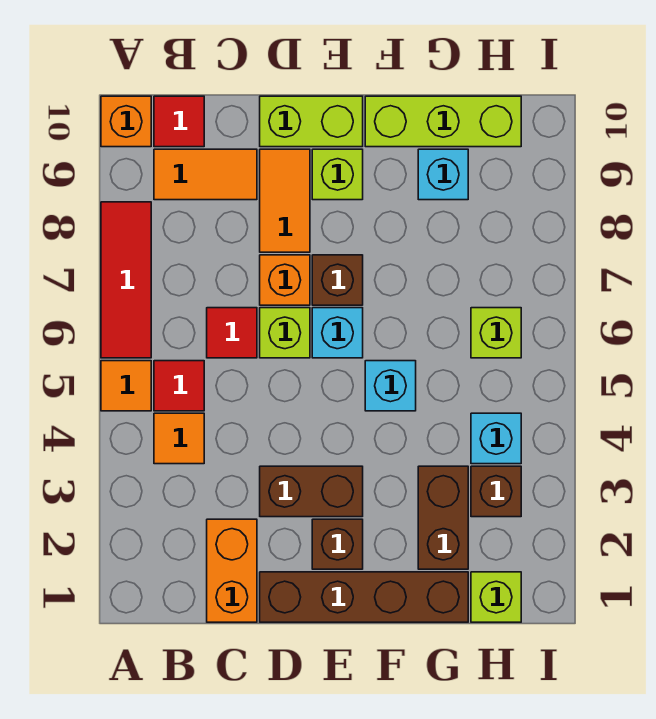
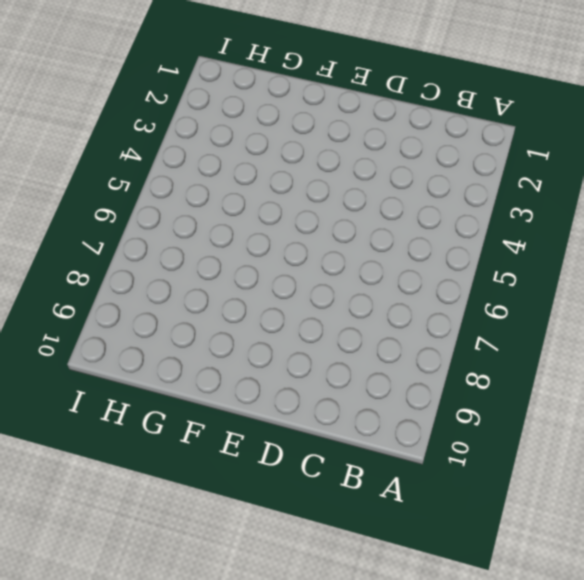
none -> orange 1x1 tile [101,361,151,411]
none -> red 1x3 tile [101,202,151,358]
none -> orange 1x1 brick [101,96,151,147]

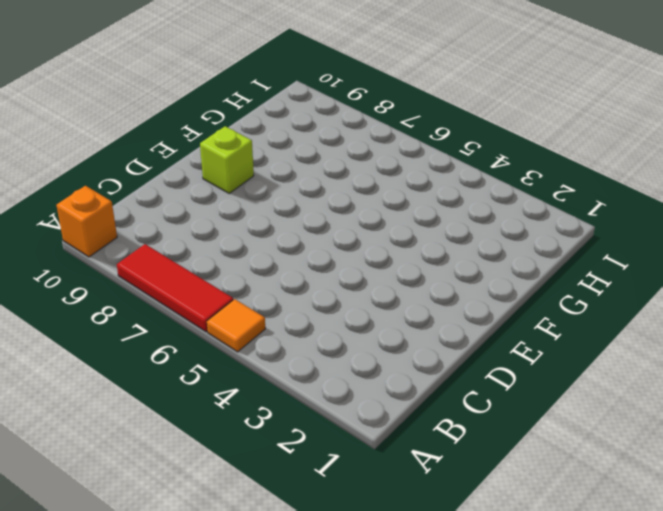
none -> orange 1x1 tile [154,413,204,464]
none -> red 1x1 tile [154,361,204,411]
none -> orange 1x2 tile [154,149,257,200]

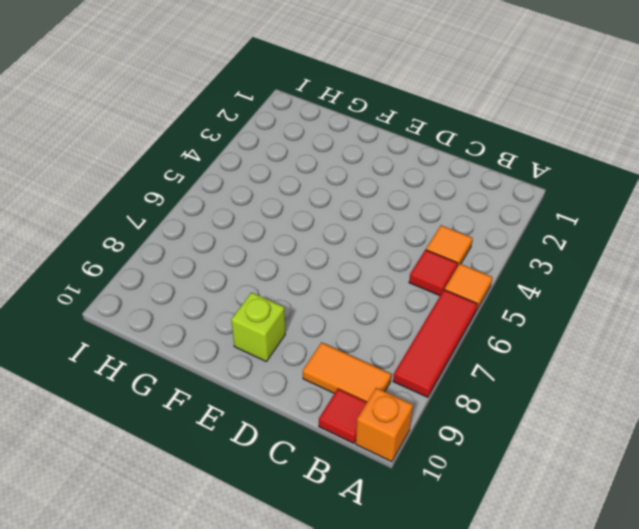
none -> orange 1x2 brick [207,519,257,622]
none -> red 1x1 tile [207,308,257,358]
none -> brown 1x4 brick [260,572,468,622]

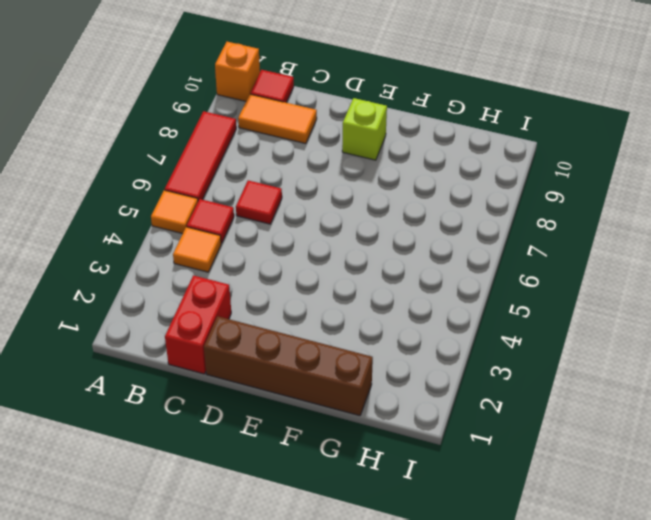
red 1x2 brick [165,275,231,374] -> orange 1x2 brick [207,519,257,622]
none -> brown 1x2 brick [260,466,363,517]
none -> lime 1x1 brick [260,308,310,358]
none -> orange 1x1 brick [260,255,310,305]

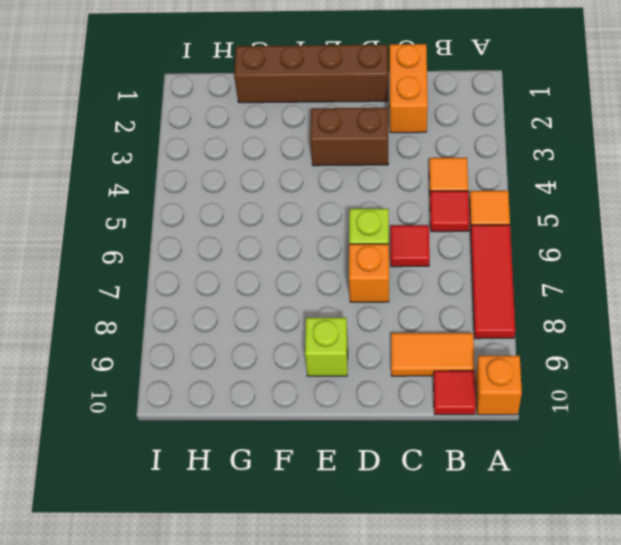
none -> orange 1x2 tile [260,149,310,252]
none -> lime 1x2 brick [260,96,363,147]
none -> brown 1x1 brick [312,519,363,569]

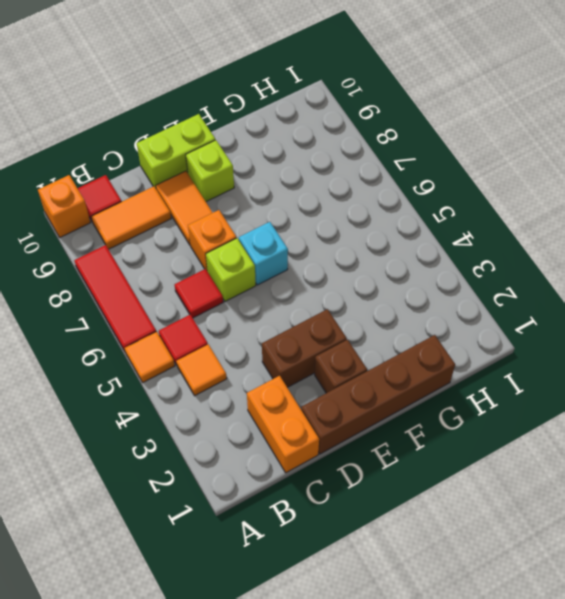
none -> brown 1x1 brick [312,255,363,305]
none -> cyan 1x1 brick [365,361,416,411]
none -> lime 1x3 brick [365,96,521,147]

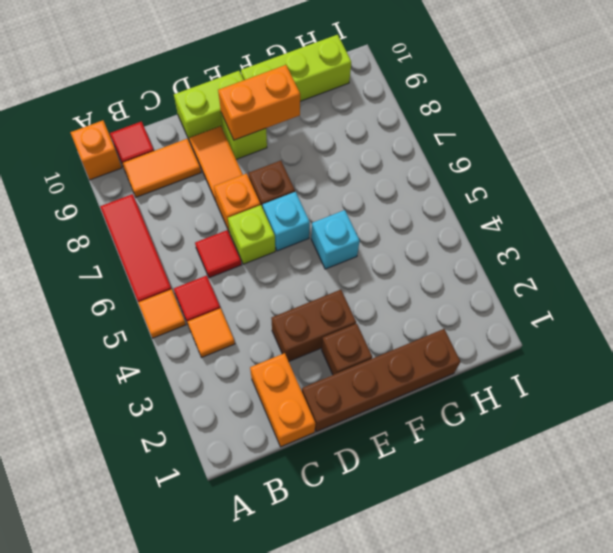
orange 1x2 brick [218,65,300,140] -> none
none -> brown 1x2 brick [418,466,468,569]
none -> cyan 1x1 brick [418,149,468,200]
none -> lime 1x1 brick [471,572,521,622]

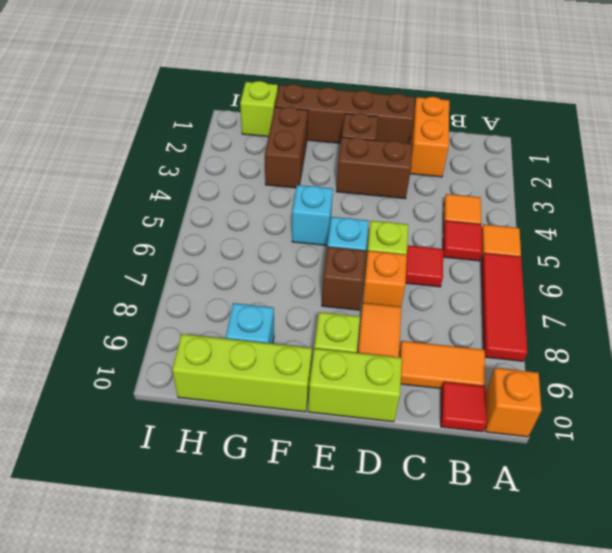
none -> brown 1x1 brick [471,466,521,517]
none -> cyan 1x1 brick [471,413,521,464]
none -> lime 1x1 brick [471,308,521,358]

